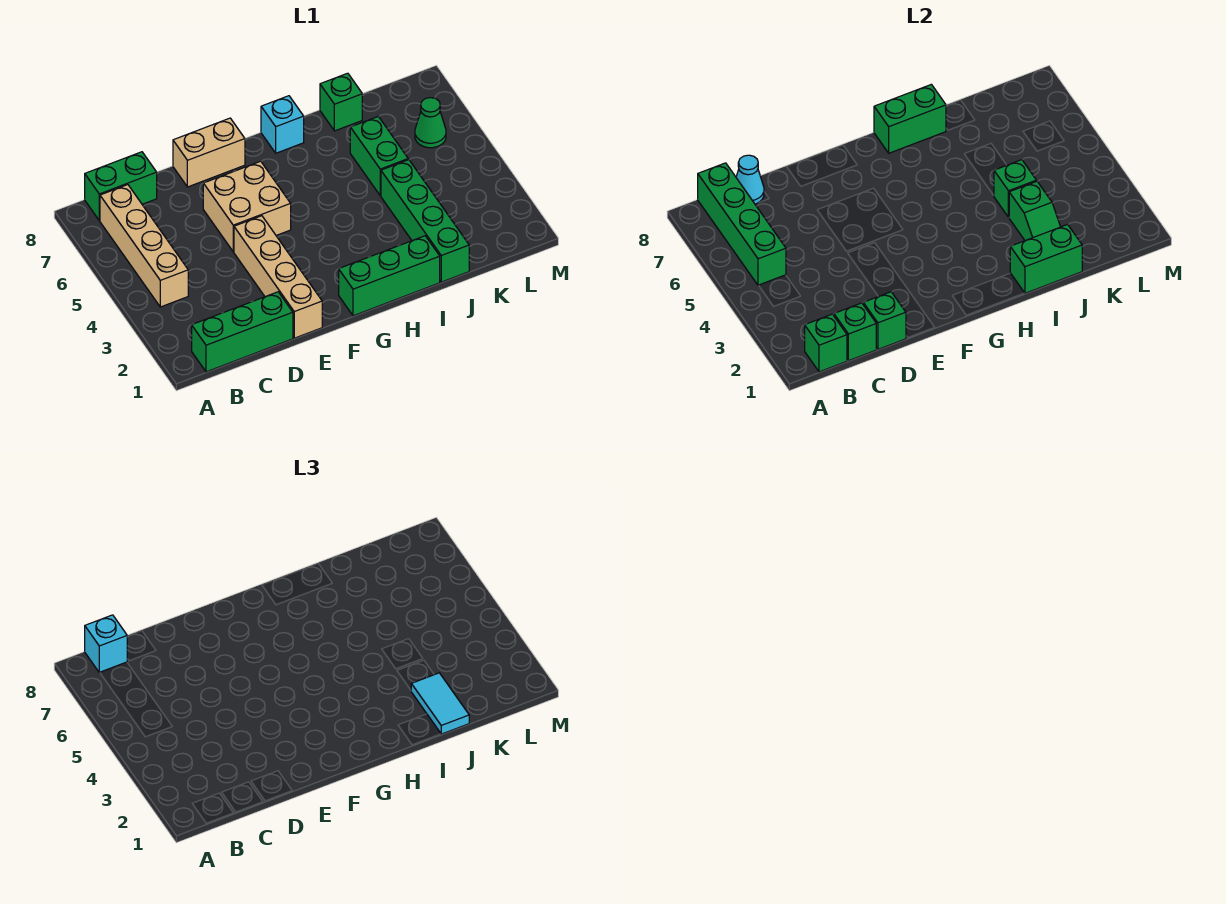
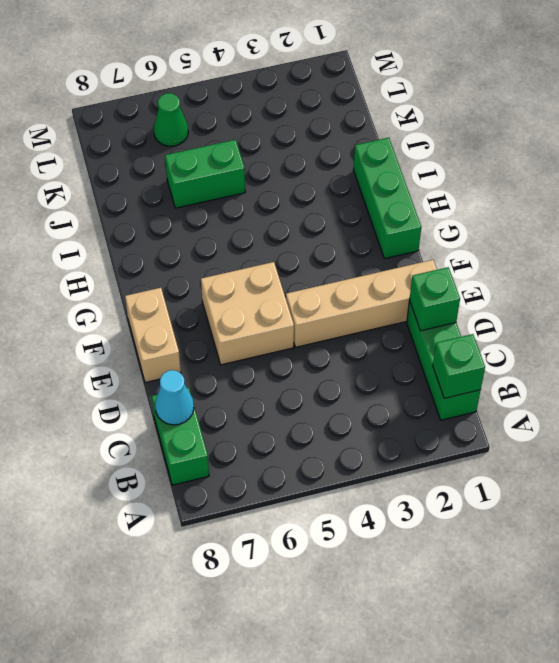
none -> tan 1x4 brick [100,185,188,307]
none -> cyan 1x1 brick [261,96,304,153]
none -> green 1x4 brick [381,160,469,282]

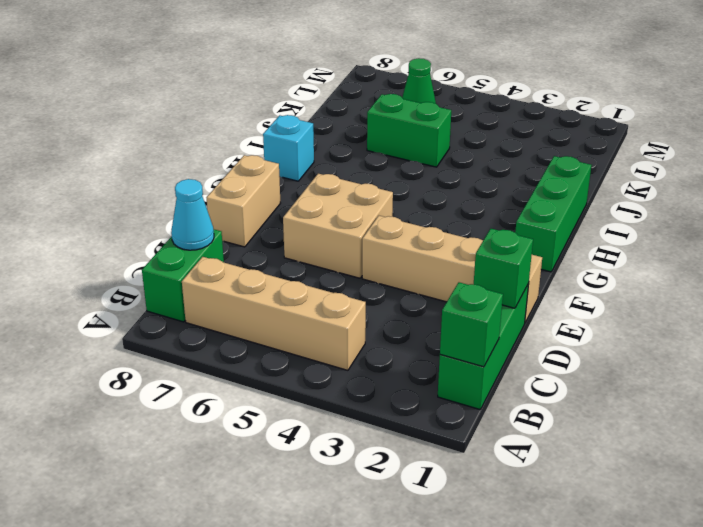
none -> green 1x4 brick [381,160,469,282]
none -> green 1x1 brick [320,73,362,131]
none -> green 1x4 brick [698,163,786,285]

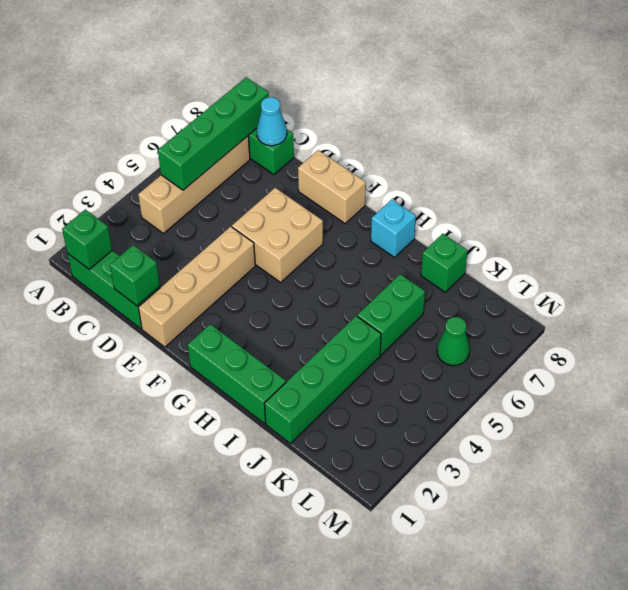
none -> green 1x1 brick [834,303,877,361]
none -> green 1x2 brick [874,84,946,153]
none -> green 1x2 brick [1010,225,1082,293]

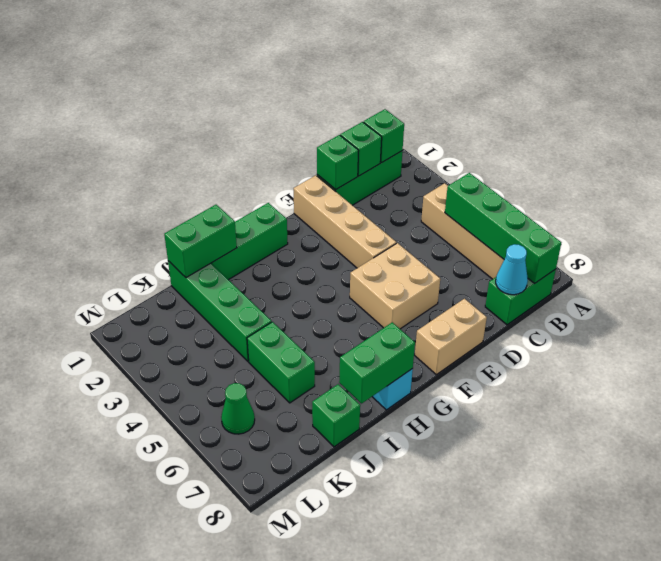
none -> green 1x2 slope [1009,181,1061,241]
none -> green 1x1 brick [994,160,1036,217]
none -> cyan 1x1 brick [85,615,127,673]

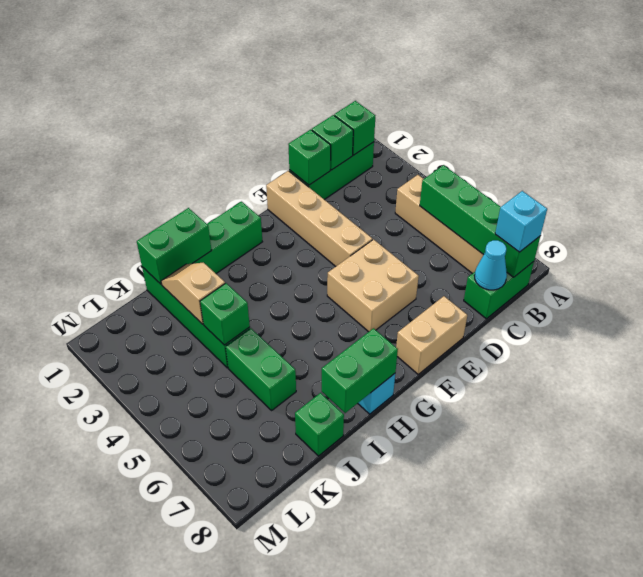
tan 1x2 slope [161,263,225,324] -> green 1x2 slope [1009,181,1061,241]
none -> green 1x1 cone [415,98,446,148]
none -> cyan 1x2 tile [411,673,469,734]

